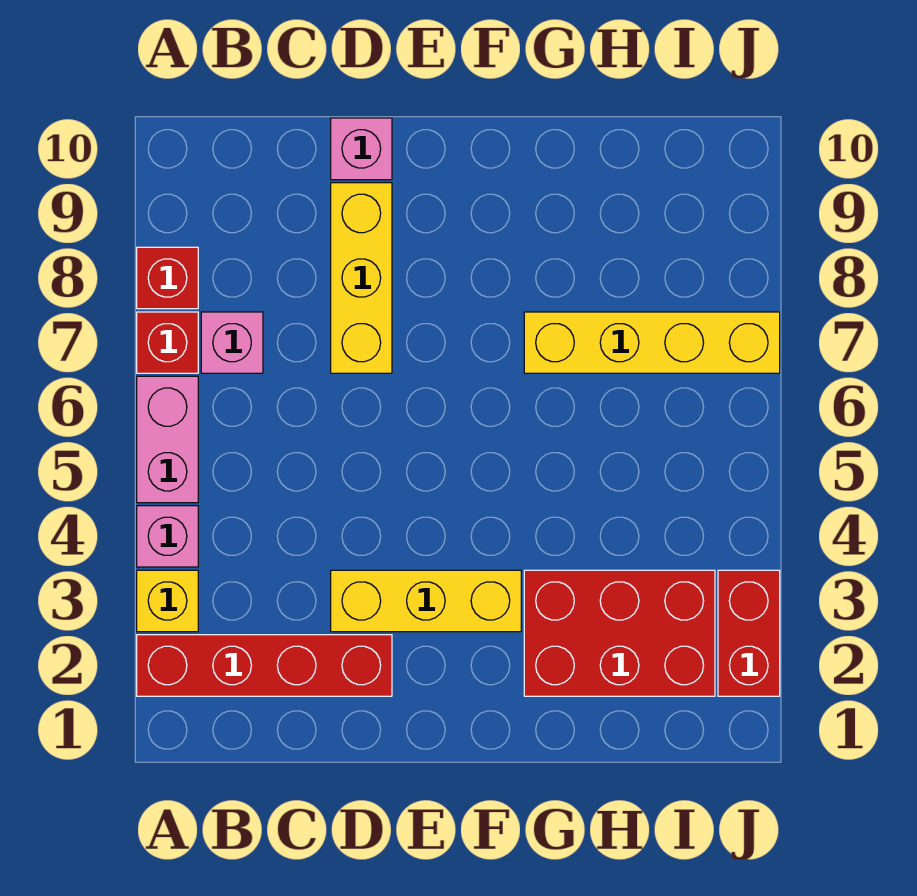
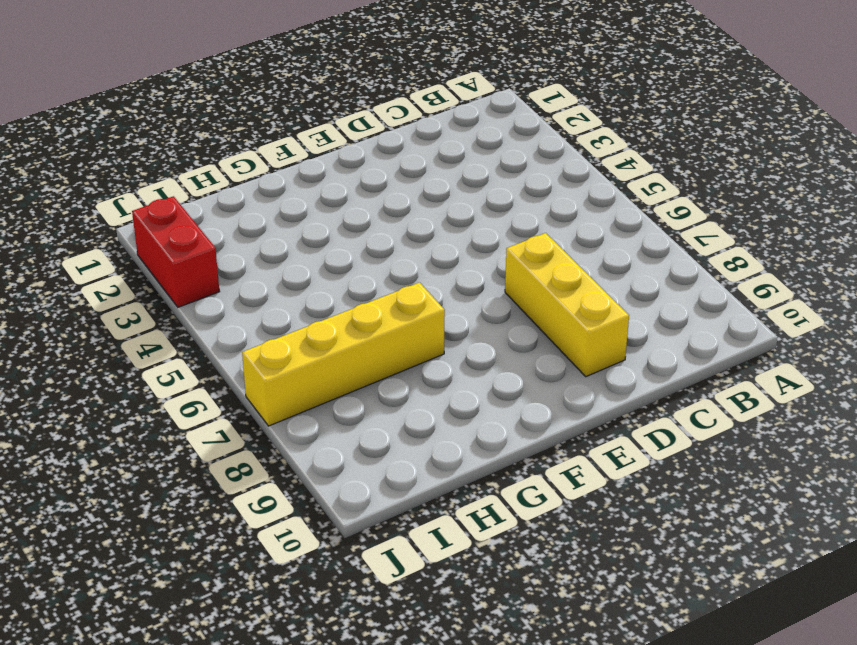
none -> red 1x4 brick [137,635,392,696]
none -> yellow 1x1 brick [137,570,198,632]
none -> pink 1x1 brick [137,506,198,567]

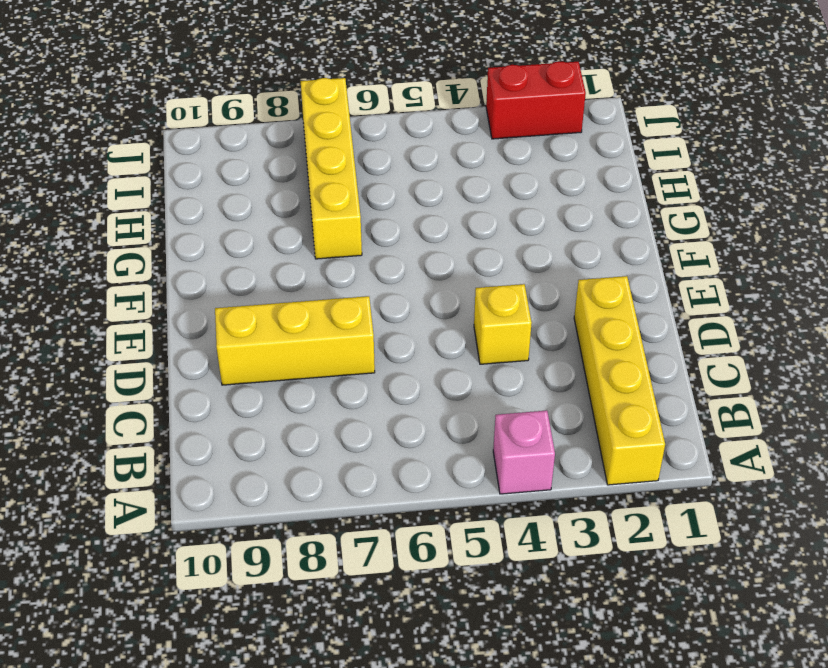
yellow 1x4 brick [574,276,665,485] -> red 1x4 brick [137,635,392,696]
yellow 1x1 brick [474,284,532,364] -> yellow 1x1 brick moved to [137,570,198,632]
none -> pink 1x2 brick [137,376,198,503]
none -> red 1x1 brick [137,312,198,373]
none -> red 1x1 brick [137,247,198,309]

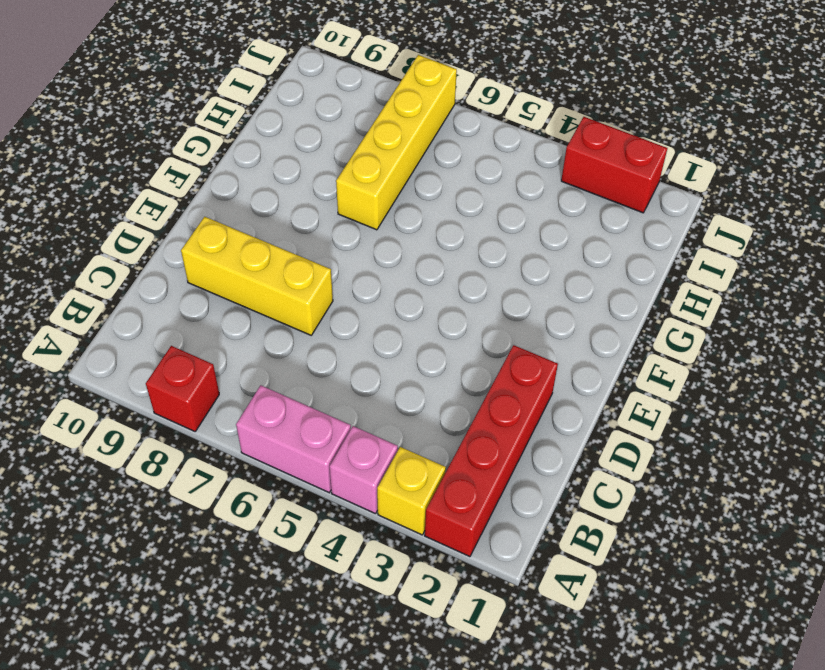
none -> red 1x1 brick [137,312,198,373]
none -> pink 1x1 brick [201,312,263,373]
none -> yellow 1x3 brick [331,570,521,632]

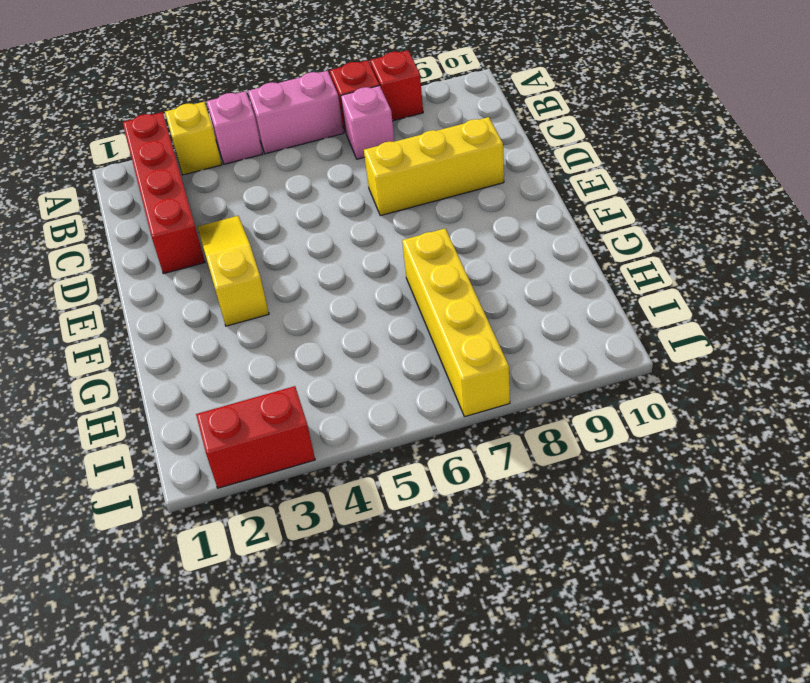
yellow 1x3 slope [198,216,269,326] -> yellow 1x3 brick [331,570,521,632]
none -> pink 1x1 brick [331,118,392,180]
none -> red 2x3 brick [524,570,715,696]

